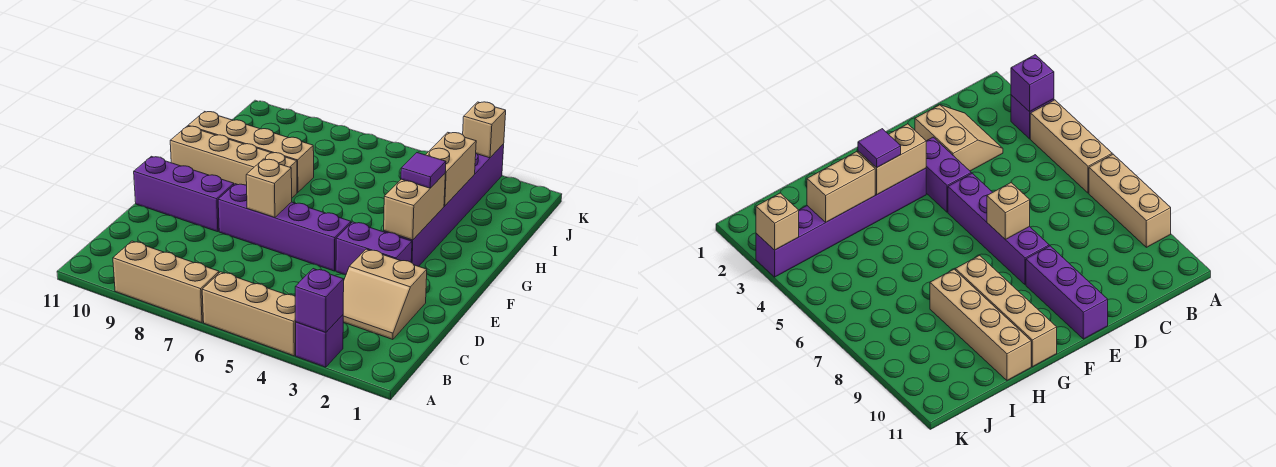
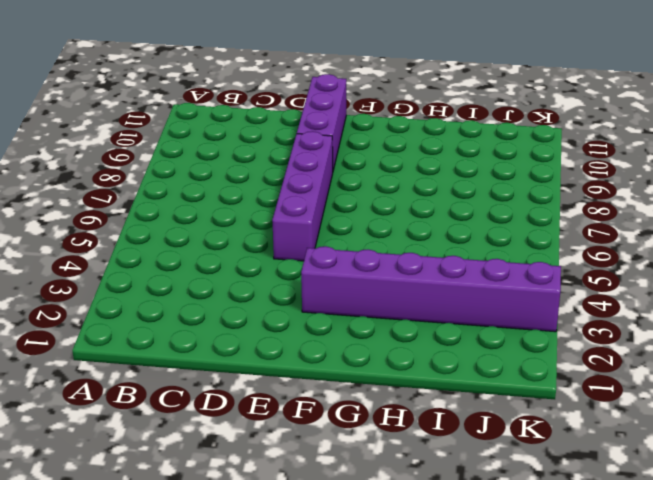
none -> purple 1x1 brick [296,315,343,367]
none -> tan 1x3 brick [202,272,296,356]
none -> tan 1x3 brick [113,241,219,323]

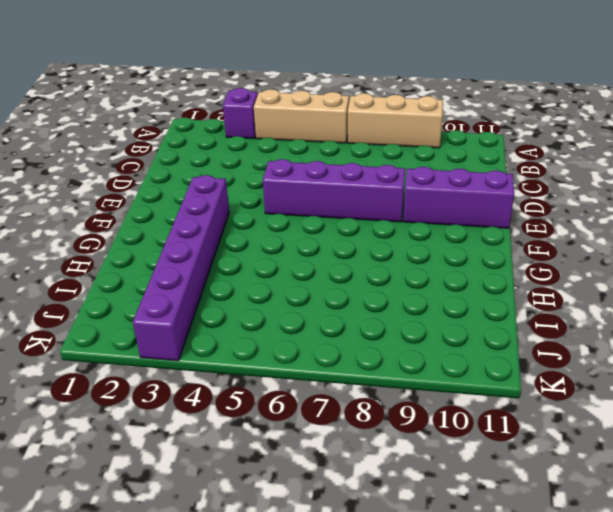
none -> tan 2x2 slope [343,249,427,339]
none -> purple 1x2 brick [336,222,412,275]
none -> tan 1x4 brick [170,126,297,198]

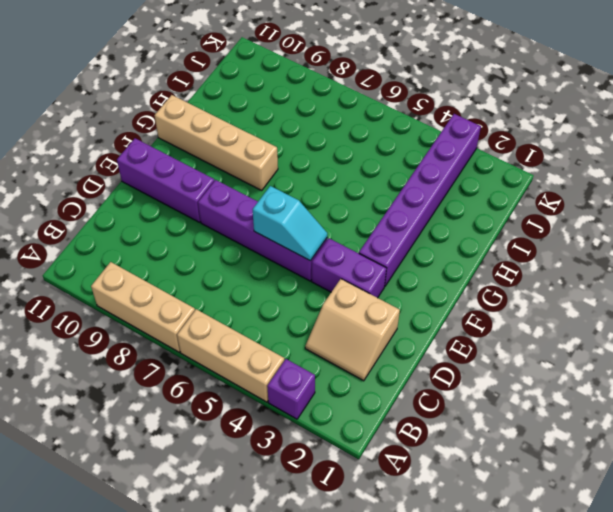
cyan 1x2 slope [253,186,327,261] -> none
none -> tan 1x4 brick [188,112,314,192]
none -> purple 1x1 brick [295,269,344,332]
none -> tan 1x1 brick [246,159,292,218]

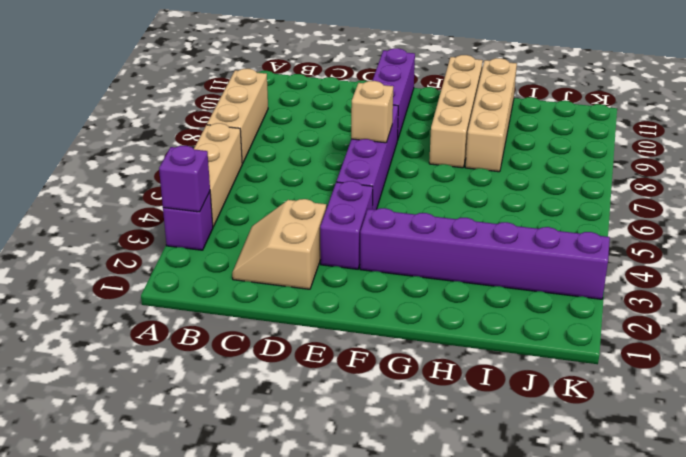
none -> tan 1x2 brick [384,174,445,240]
none -> tan 1x2 brick [426,132,476,206]
none -> tan 1x1 brick [463,102,506,158]

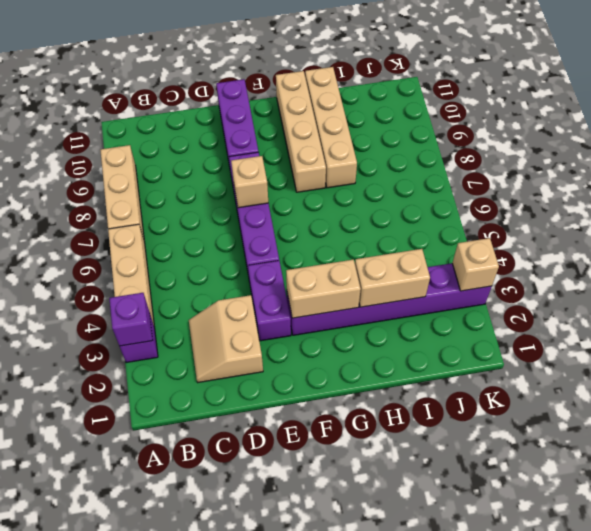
none -> purple 1x1 tile [401,153,446,188]

